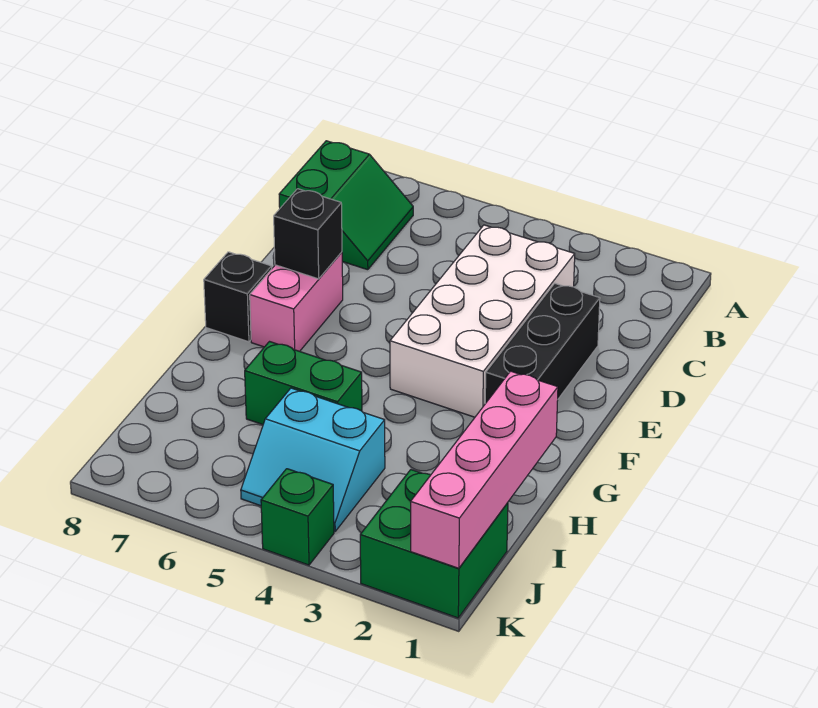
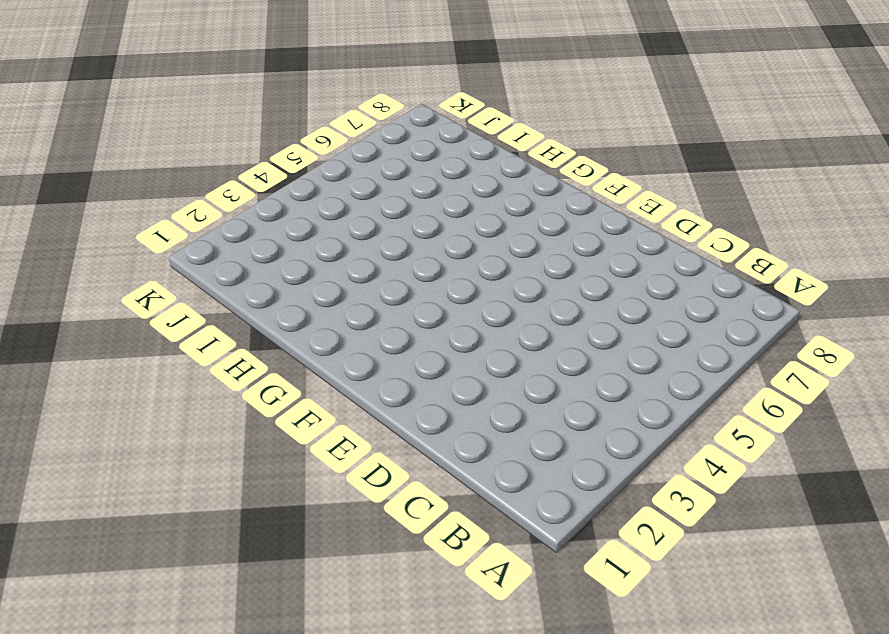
none -> green 2x2 slope [279,141,413,270]
none -> white 2x4 brick [390,225,575,417]

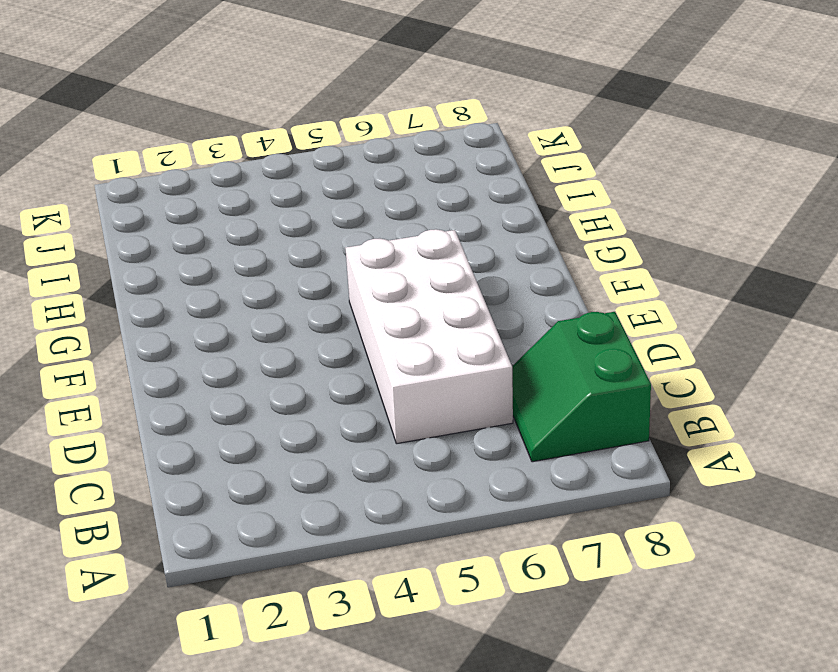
white 2x4 brick [345,229,513,444] -> white 2x4 brick moved to [390,225,575,417]
none -> black 1x3 brick [485,283,600,404]
none -> pink 1x2 brick [250,252,343,351]

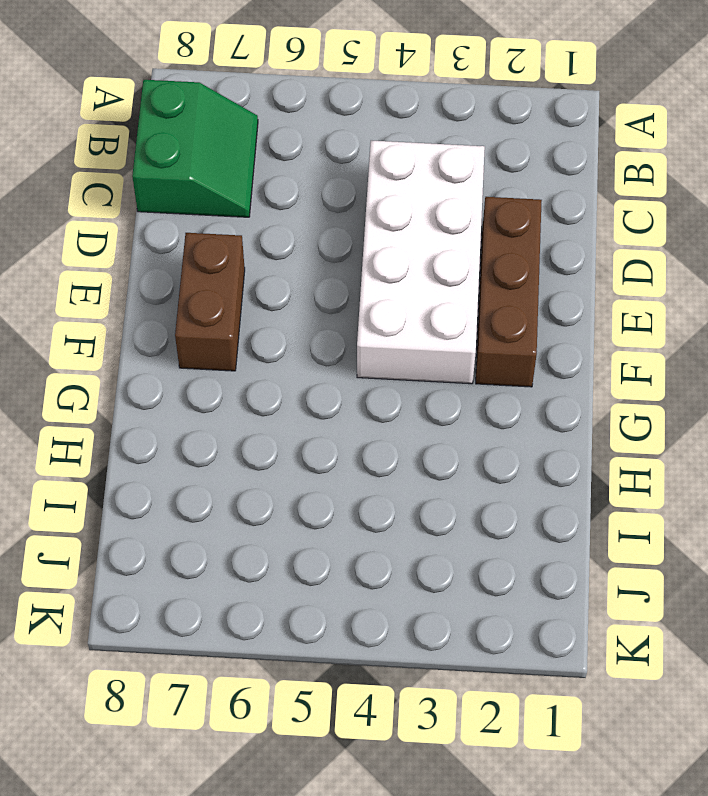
brown 1x3 brick [476,197,542,387] -> black 1x3 brick [485,283,600,404]
brown 1x2 brick [175,233,245,371] -> pink 1x2 brick [250,252,343,351]
none -> black 1x1 brick [204,252,272,342]
none -> green 1x2 brick [245,342,362,425]

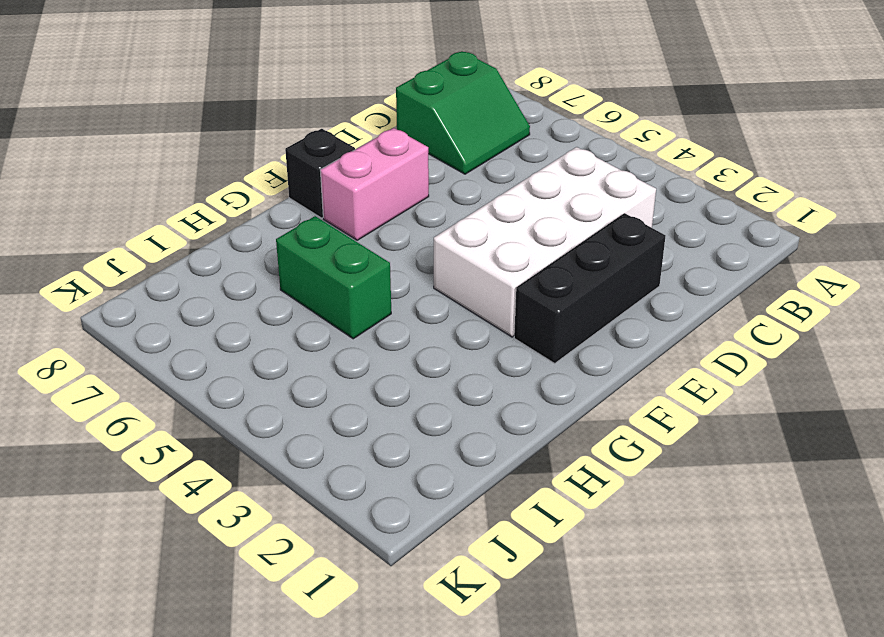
none -> cyan 2x2 slope [241,388,385,532]
none -> green 2x2 brick [360,470,508,618]

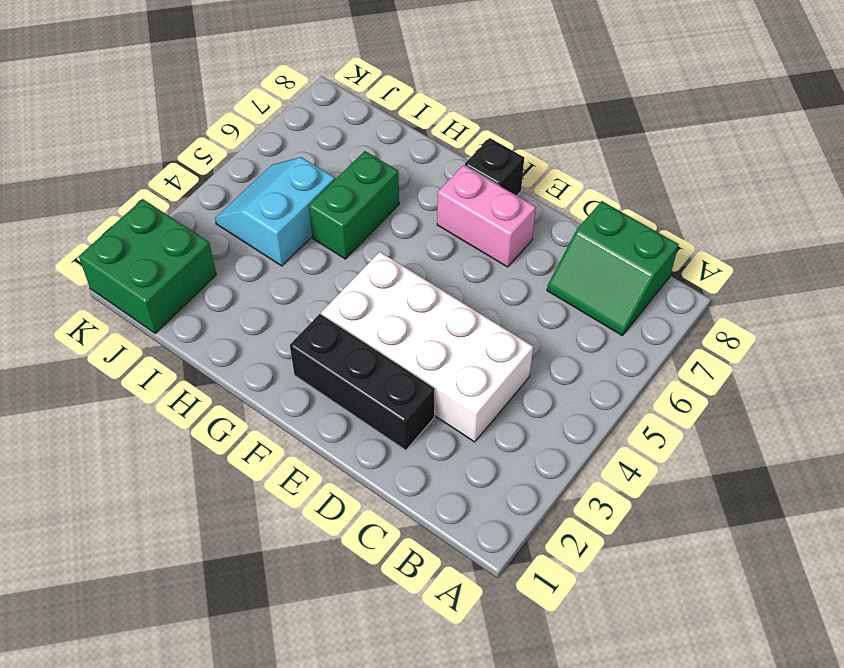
none -> green 1x1 brick [261,469,334,565]
none -> black 1x1 brick [274,189,342,279]

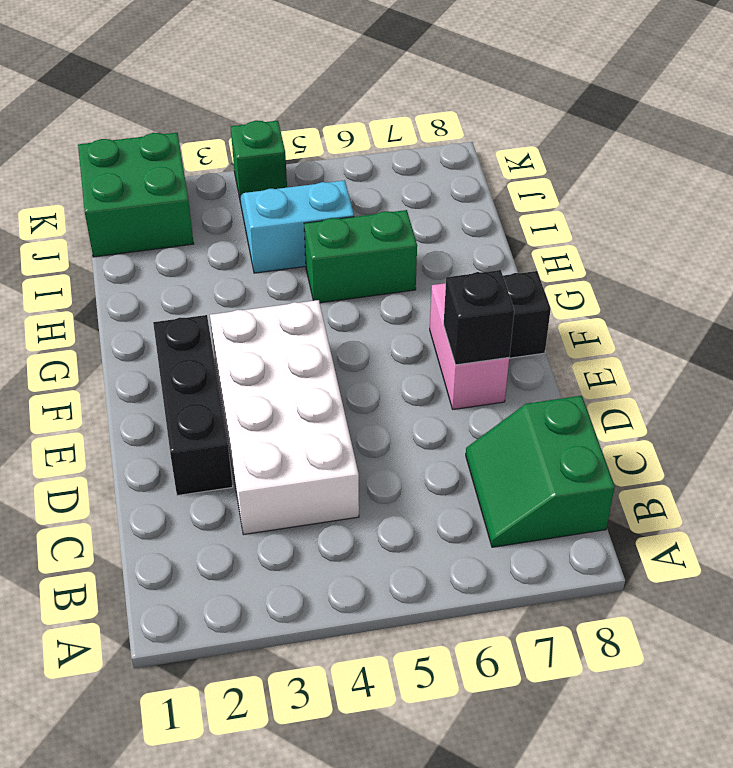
none -> pink 1x4 brick [411,371,558,568]

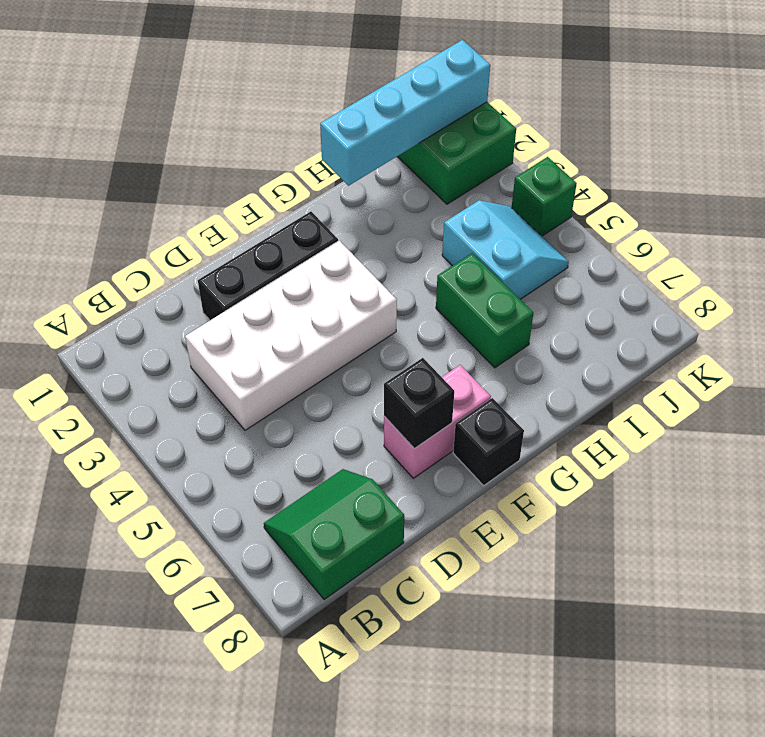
cyan 1x4 brick [320,40,490,186] -> pink 1x4 brick [411,371,558,568]

